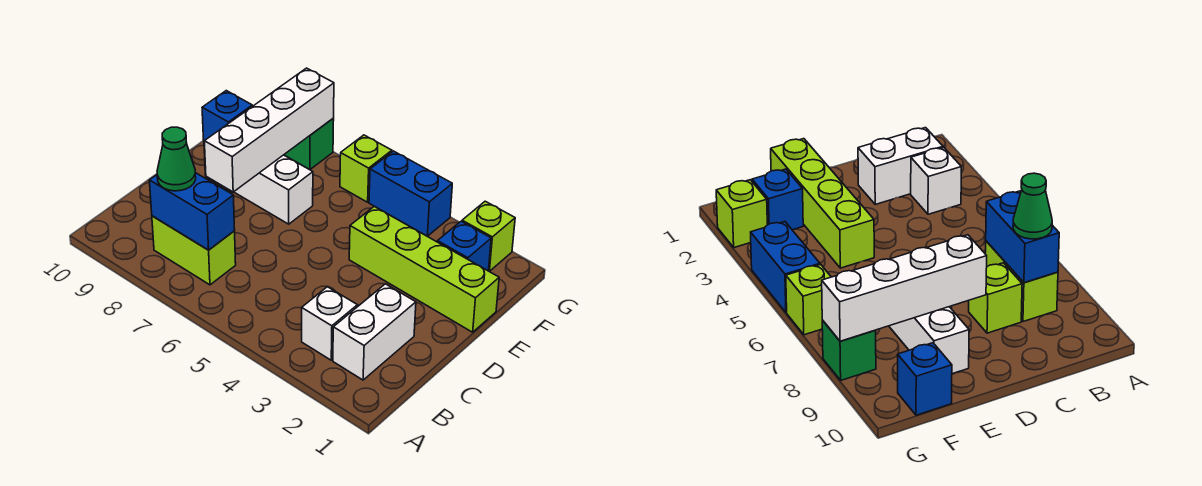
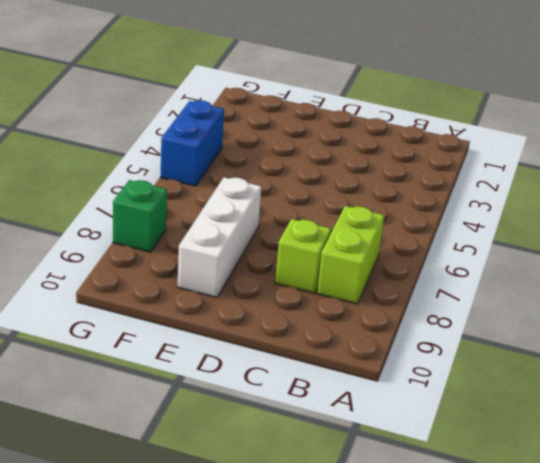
none -> white 1x2 brick [333,284,416,380]
none -> white 1x1 brick [302,287,357,360]
none -> lime 1x4 brick [349,207,499,332]

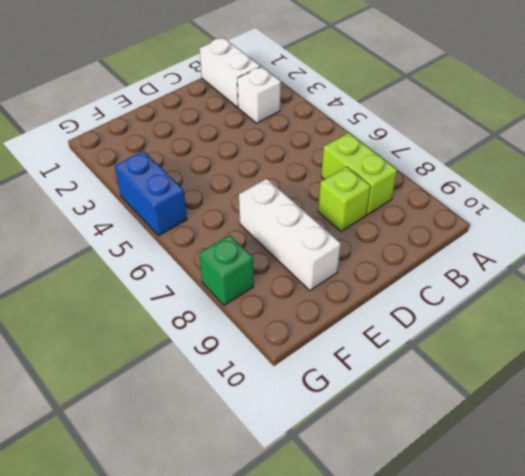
white 1x2 brick [200,38,260,107] -> white 1x2 brick turned to [333,284,416,380]
none -> lime 1x4 brick [349,207,499,332]
none -> blue 1x1 brick [437,221,491,271]
none -> blue 1x1 brick [202,91,252,141]

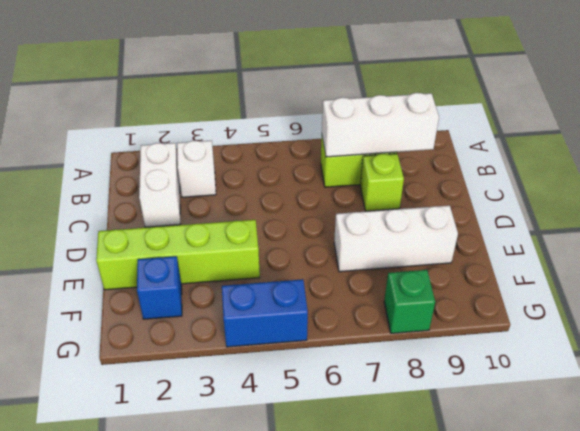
white 1x3 brick [322,93,439,157] -> blue 1x2 brick [149,173,235,250]
none -> blue 1x1 brick [202,91,252,141]
none -> lime 1x1 brick [462,201,515,272]
none -> lime 1x1 brick [340,135,392,202]

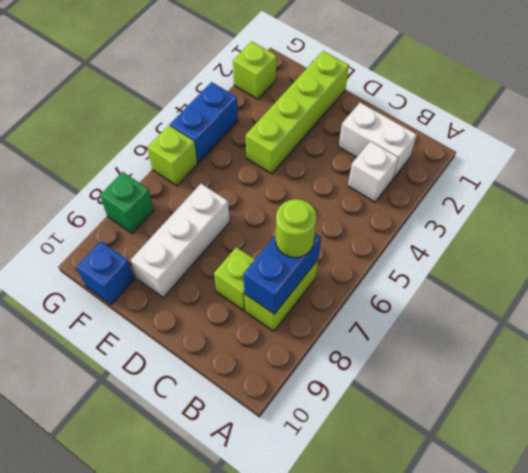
lime 1x1 round brick [276,199,317,258] -> none
none -> blue 1x1 brick [437,221,491,271]
none -> white 1x4 brick [204,68,334,192]
none -> green 1x1 cone [157,127,196,191]

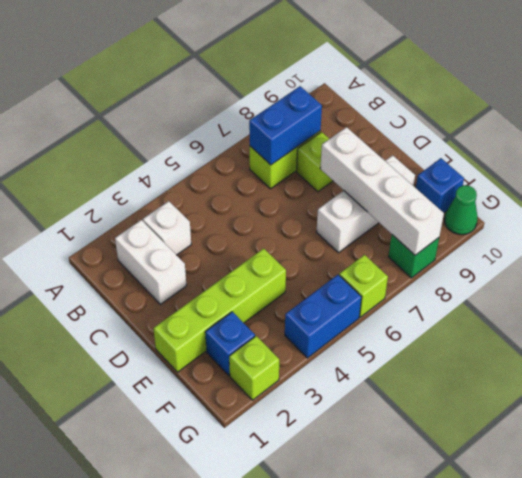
green 1x1 cone [445,185,478,235] -> green 1x1 cone moved to [157,127,196,191]

